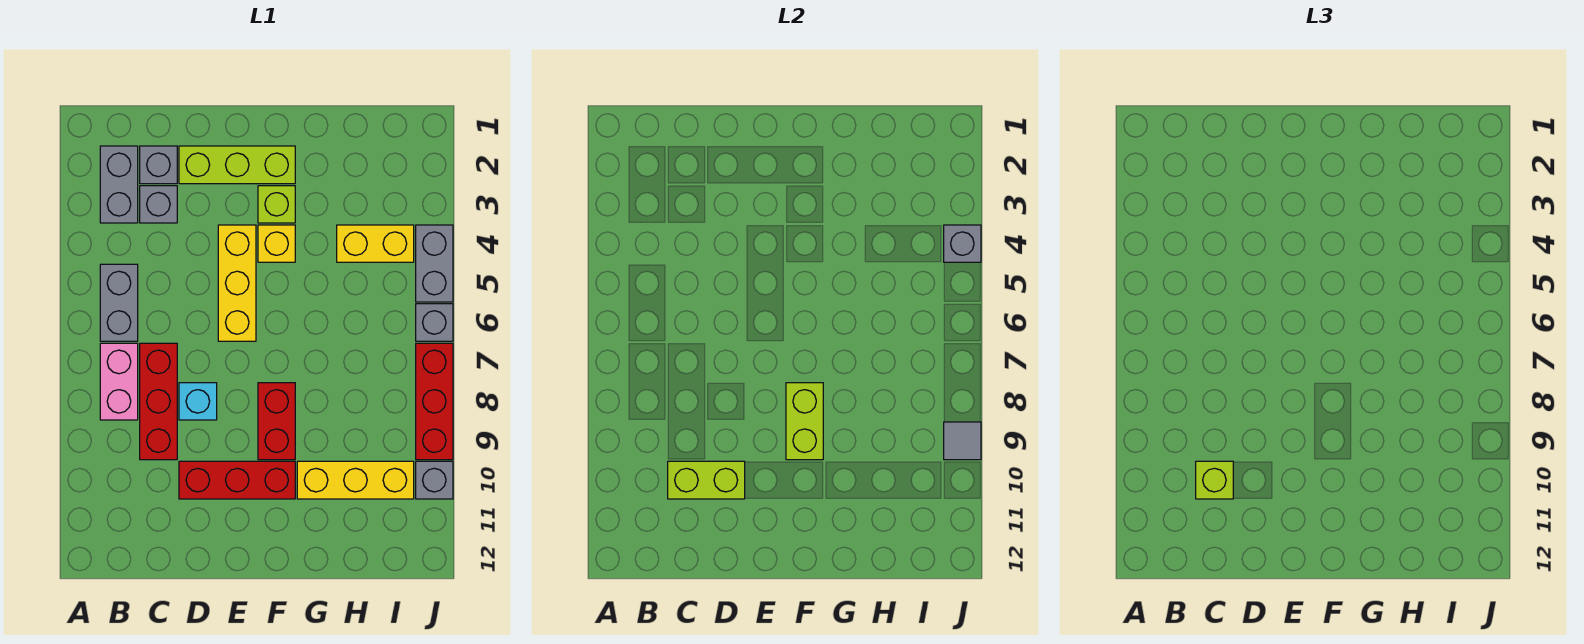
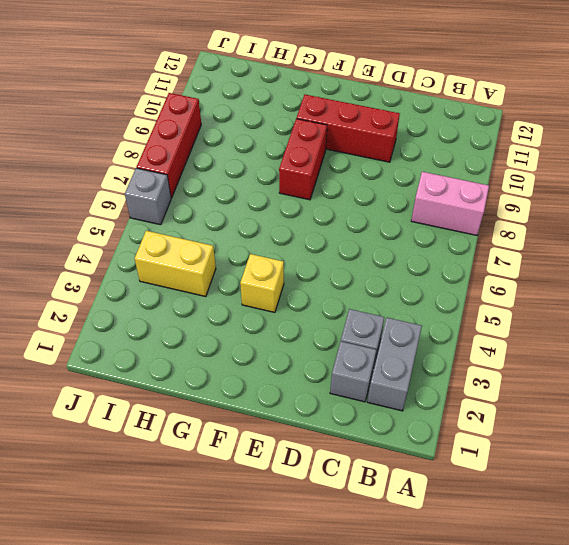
pink 1x2 brick [411,172,489,235] -> pink 1x2 brick turned to [100,343,138,420]
none -> grey 1x2 brick [100,264,138,341]
none -> red 1x3 brick [140,343,177,460]
none -> lime 1x3 brick [179,146,295,184]

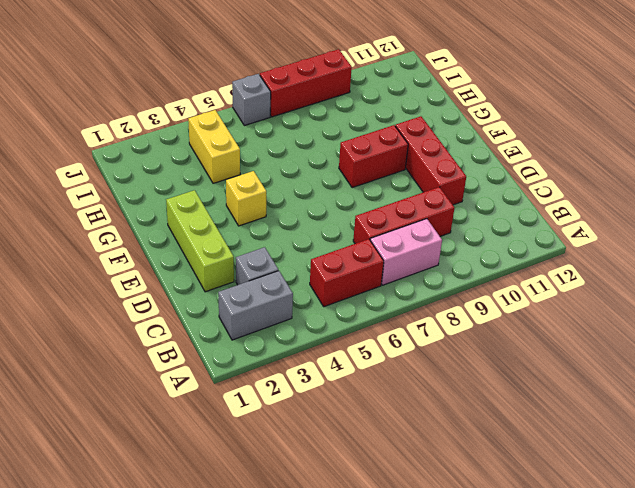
red 1x2 brick [310,239,384,307] -> grey 1x2 brick [100,264,138,341]
none -> grey 1x1 brick [140,146,177,184]
none -> cyan 1x1 brick [179,383,217,420]
none -> yellow 1x3 brick [218,225,256,341]

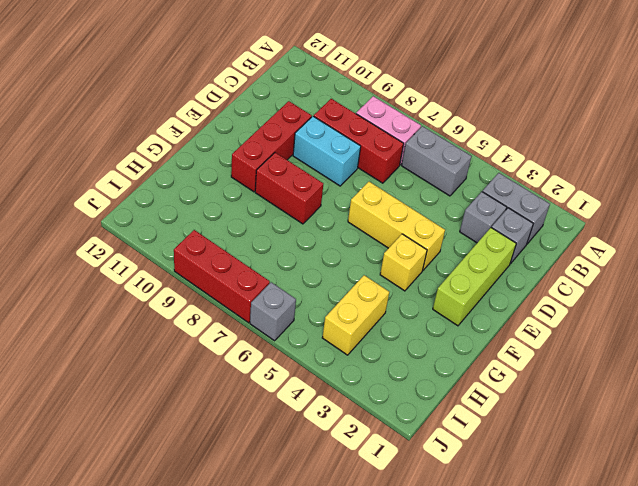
cyan 1x2 brick [293,116,361,186] -> cyan 1x1 brick [179,383,217,420]
none -> lime 1x1 brick [258,186,295,223]
none -> yellow 1x3 brick [297,461,414,499]
none -> grey 1x2 brick [416,225,453,302]

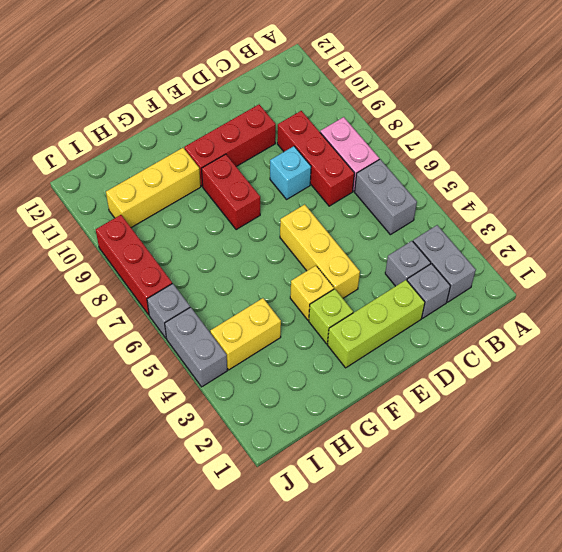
none -> grey 1x1 brick [416,461,453,499]
none -> lime 1x2 brick [668,461,745,499]
none -> lime 1x2 brick [786,383,823,460]

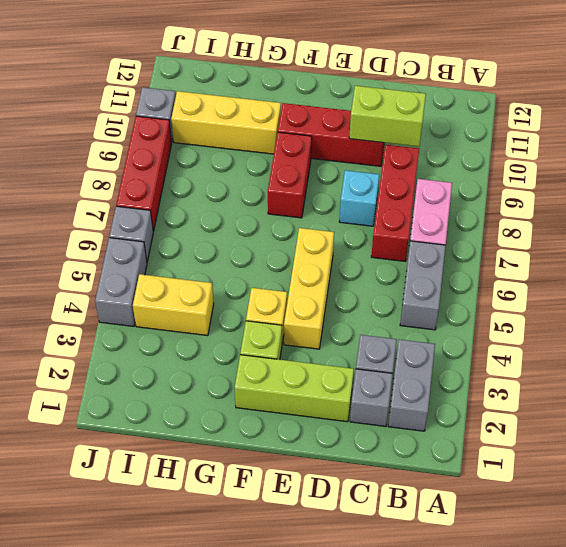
none -> lime 1x2 brick [786,383,823,460]
none -> grey 1x1 brick [944,225,981,262]
none -> grey 1x1 tile [944,422,981,460]

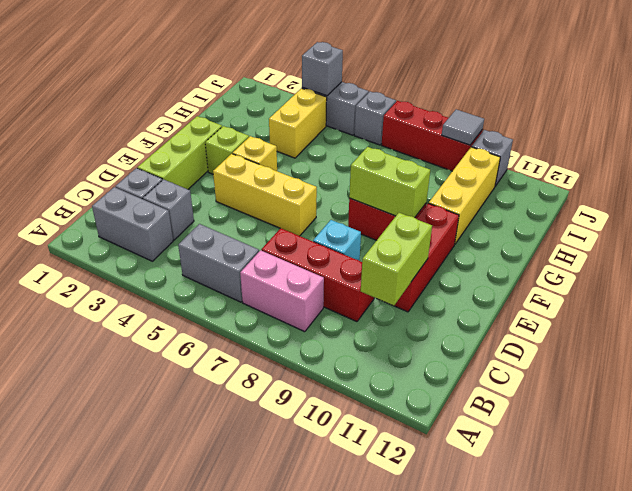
none -> lime 1x1 brick [1196,461,1233,499]

